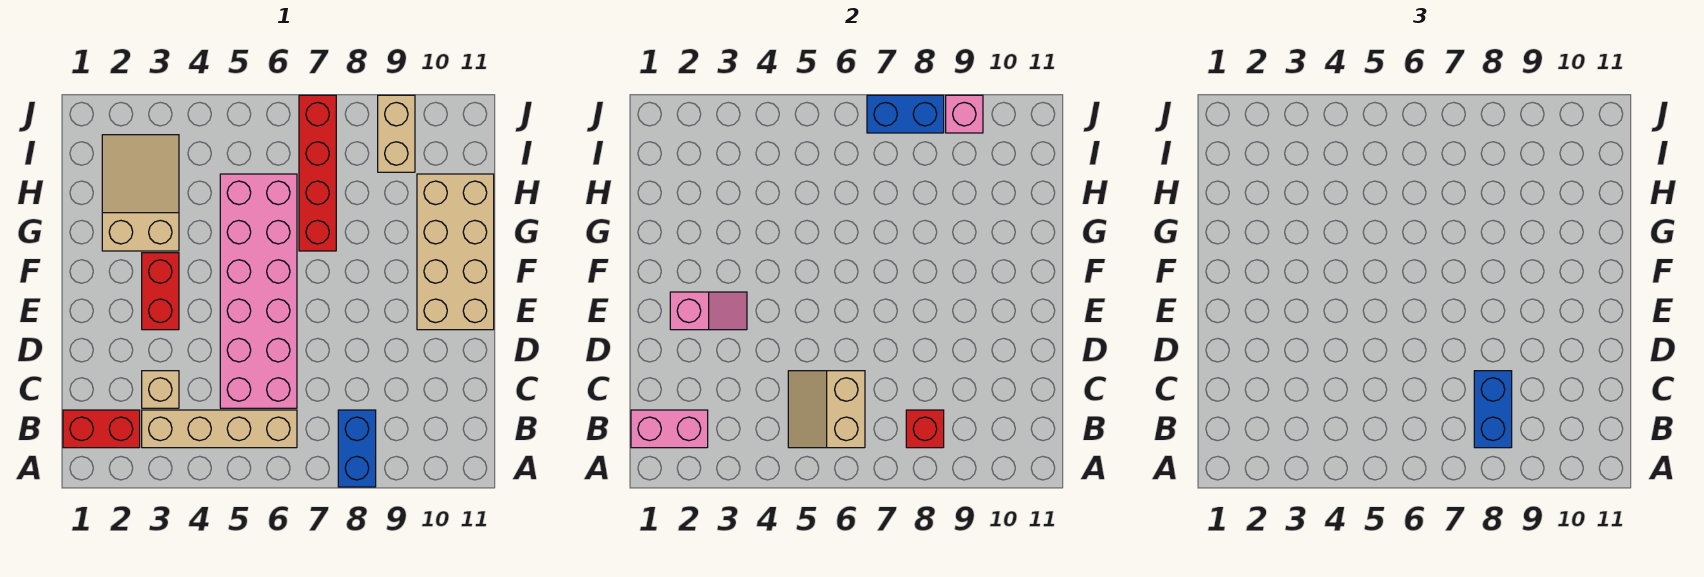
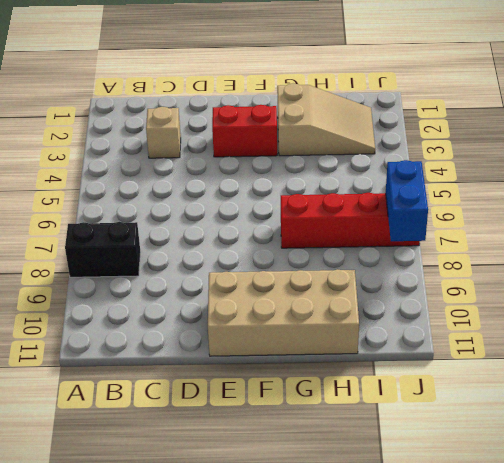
black 1x2 brick [65,222,141,277] -> blue 1x2 brick [338,410,376,487]
none -> red 1x2 brick [63,410,140,448]
none -> tan 1x4 brick [142,410,297,448]
none -> pink 2x6 brick [220,174,297,408]

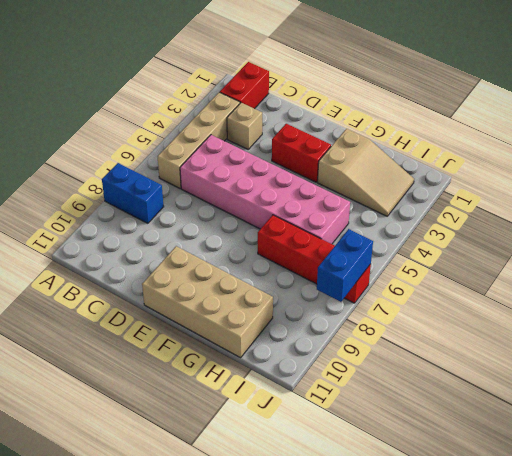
none -> tan 1x2 brick [378,95,415,172]
none -> pink 1x2 brick [631,410,708,448]
none -> tan 2x2 slope [788,371,865,448]

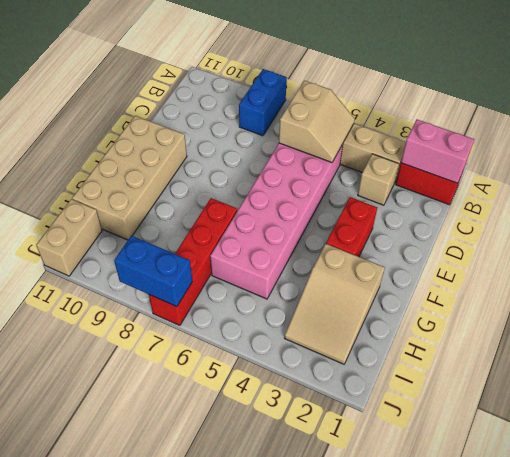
tan 1x2 brick [36,199,102,276] -> tan 1x2 brick moved to [378,95,415,172]
none -> red 1x1 brick [906,410,944,448]
none -> pink 1x2 slope [670,292,747,330]
none -> pink 1x1 brick [946,95,983,133]

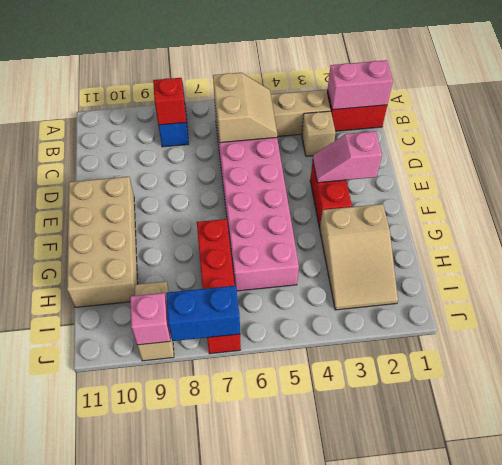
none -> blue 1x2 brick [1474,371,1512,448]

